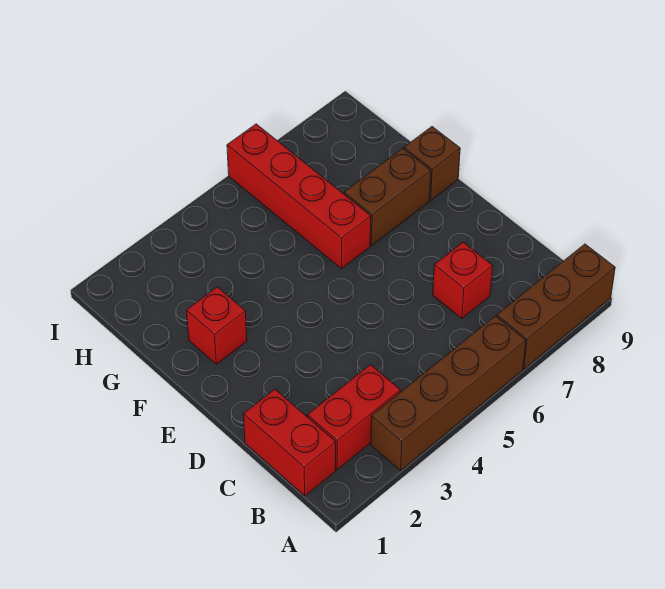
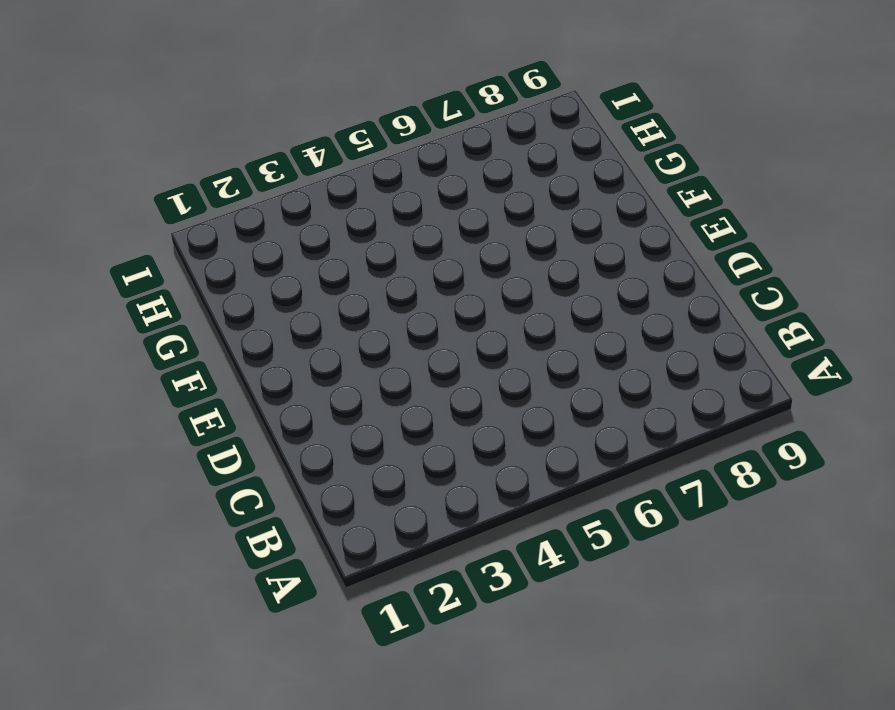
none -> brown 1x4 brick [371,316,526,471]
none -> brown 1x3 brick [497,244,615,369]

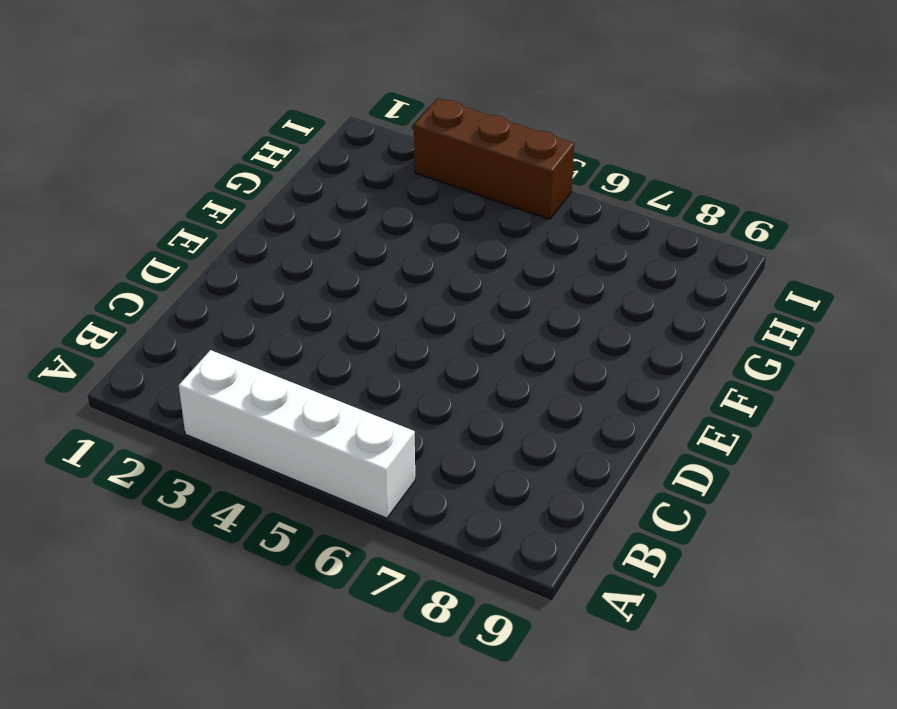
white 1x4 brick [179,350,415,518] -> brown 1x4 brick [371,316,526,471]
brown 1x3 brick [414,98,574,219] -> brown 1x3 brick moved to [497,244,615,369]
none -> red 1x2 brick [244,389,336,496]
none -> red 1x2 brick [307,365,400,470]

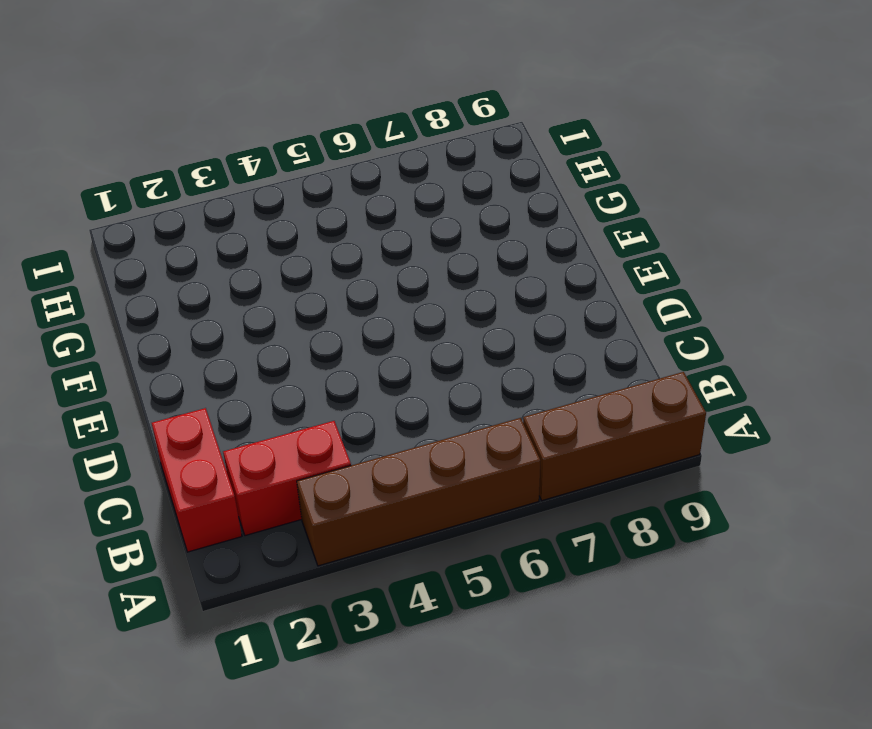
none -> red 1x1 brick [433,242,493,319]
none -> red 1x1 brick [186,287,247,364]

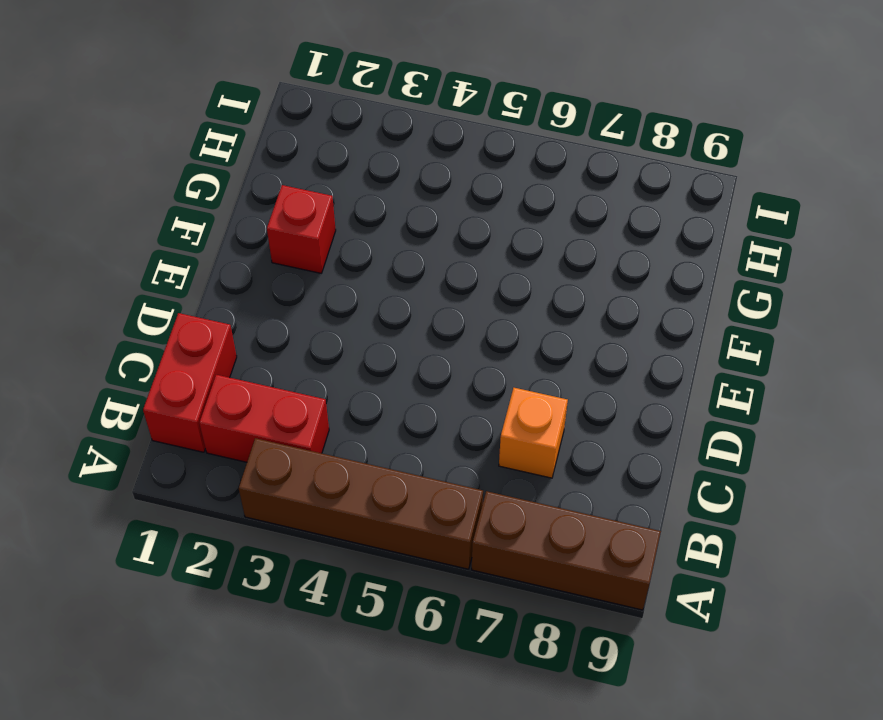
orange 1x1 brick [499,388,568,478] -> red 1x1 brick [433,242,493,319]
none -> red 1x4 brick [227,124,371,269]
none -> brown 1x2 brick [344,148,431,246]

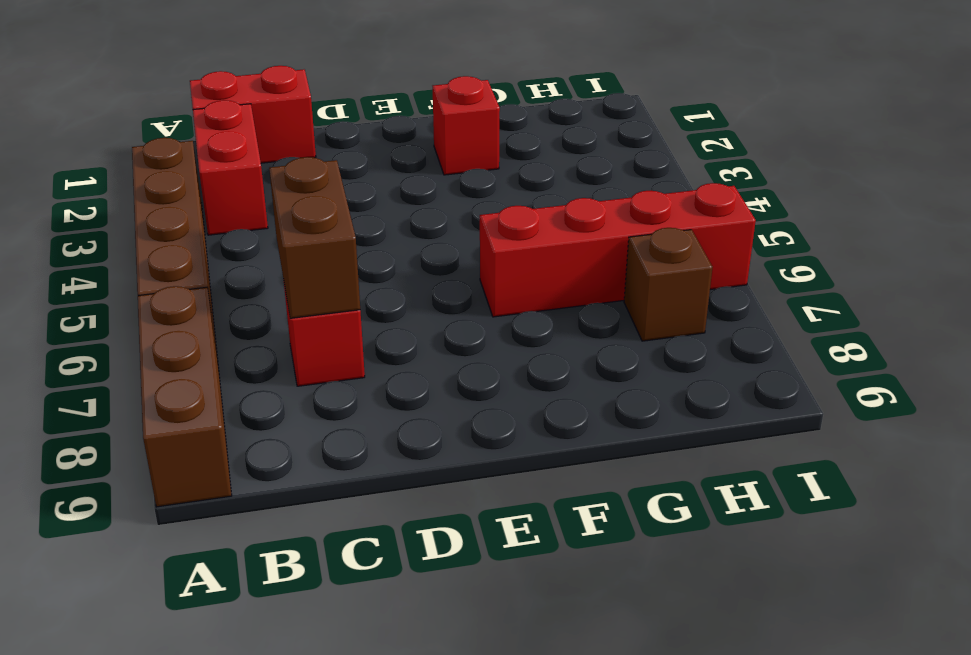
brown 1x2 brick [269,157,360,318] -> brown 1x2 brick moved to [344,148,431,246]
brown 1x1 brick [624,228,712,341] -> brown 1x1 brick moved to [404,127,460,200]

